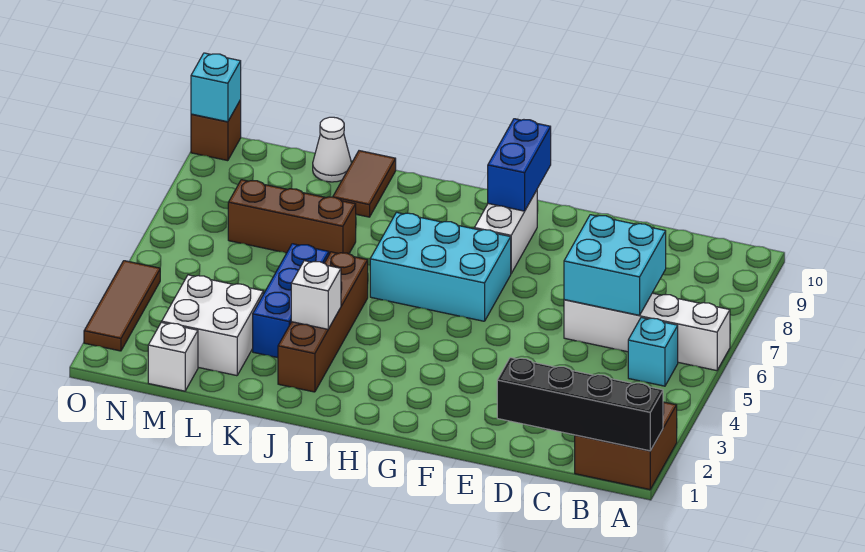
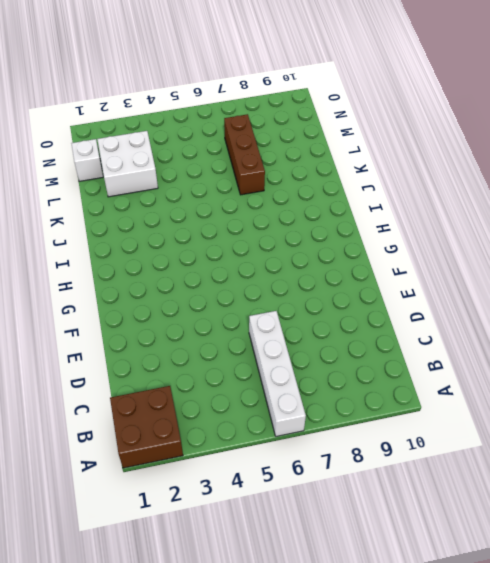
none -> cyan 1x1 brick [628,318,678,386]
none -> cyan 2x3 brick [370,212,511,321]
none -> white 1x2 brick [474,190,537,273]

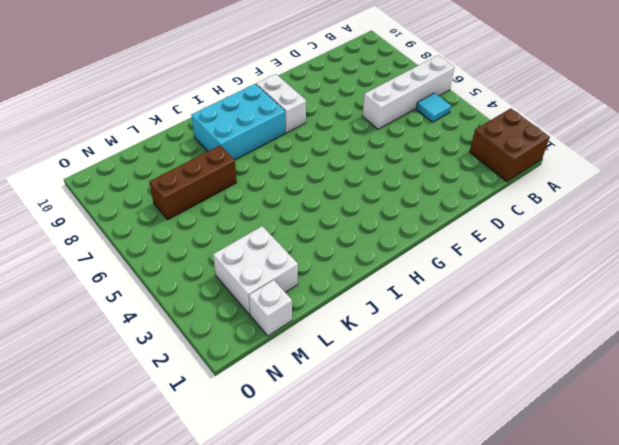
cyan 1x1 tile [416,93,451,122] -> cyan 1x1 brick [628,318,678,386]
cyan 2x3 brick [191,84,285,160] -> cyan 2x3 brick moved to [370,212,511,321]
none -> brown 1x4 brick [278,252,368,392]
none -> blue 1x3 brick [253,244,329,358]
none -> brown 1x2 tile [333,151,396,217]

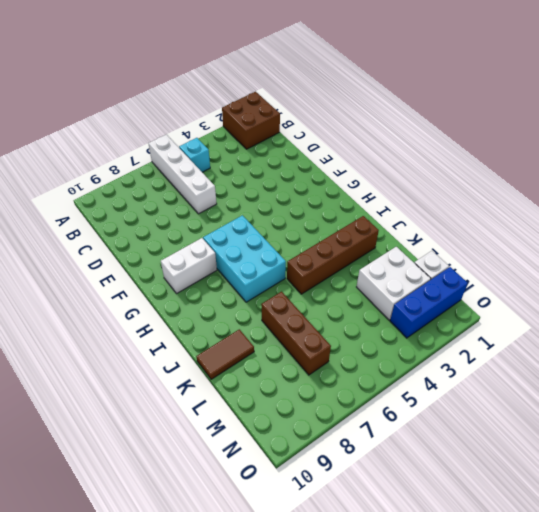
blue 1x3 brick [390,267,468,338] -> blue 1x3 brick moved to [253,244,329,358]
none -> white 1x1 cone [313,117,351,182]
none -> brown 1x3 tile [84,261,160,351]
none -> brown 1x1 brick [191,100,241,161]

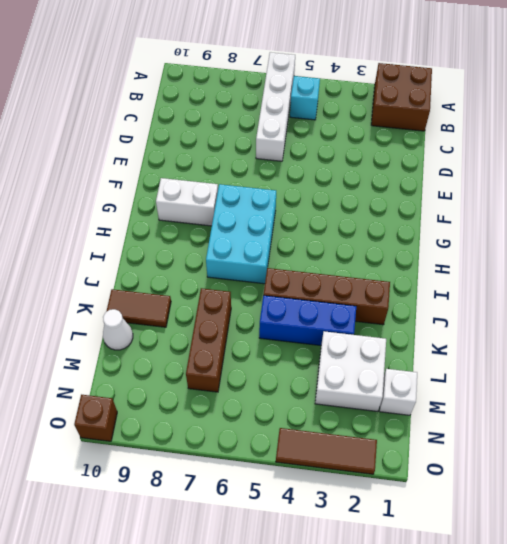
none -> black 1x4 brick [497,358,663,451]
none -> cyan 2x2 brick [564,215,666,315]
none -> blue 1x2 brick [488,119,551,211]

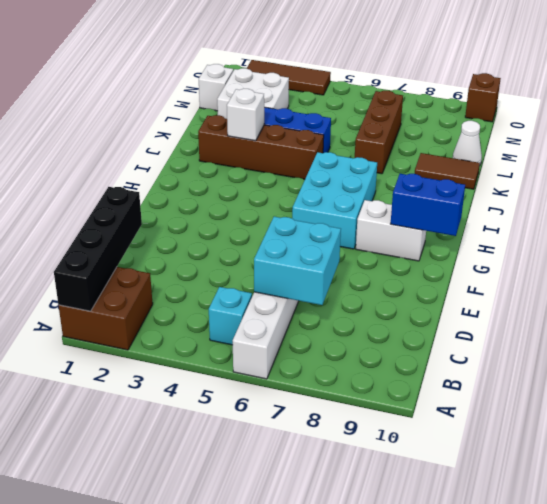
none -> cyan 1x1 brick [191,53,241,122]

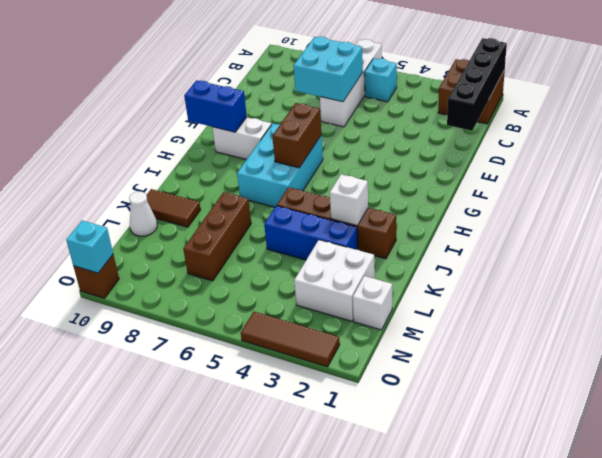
brown 1x2 brick [272,103,321,168] -> none

